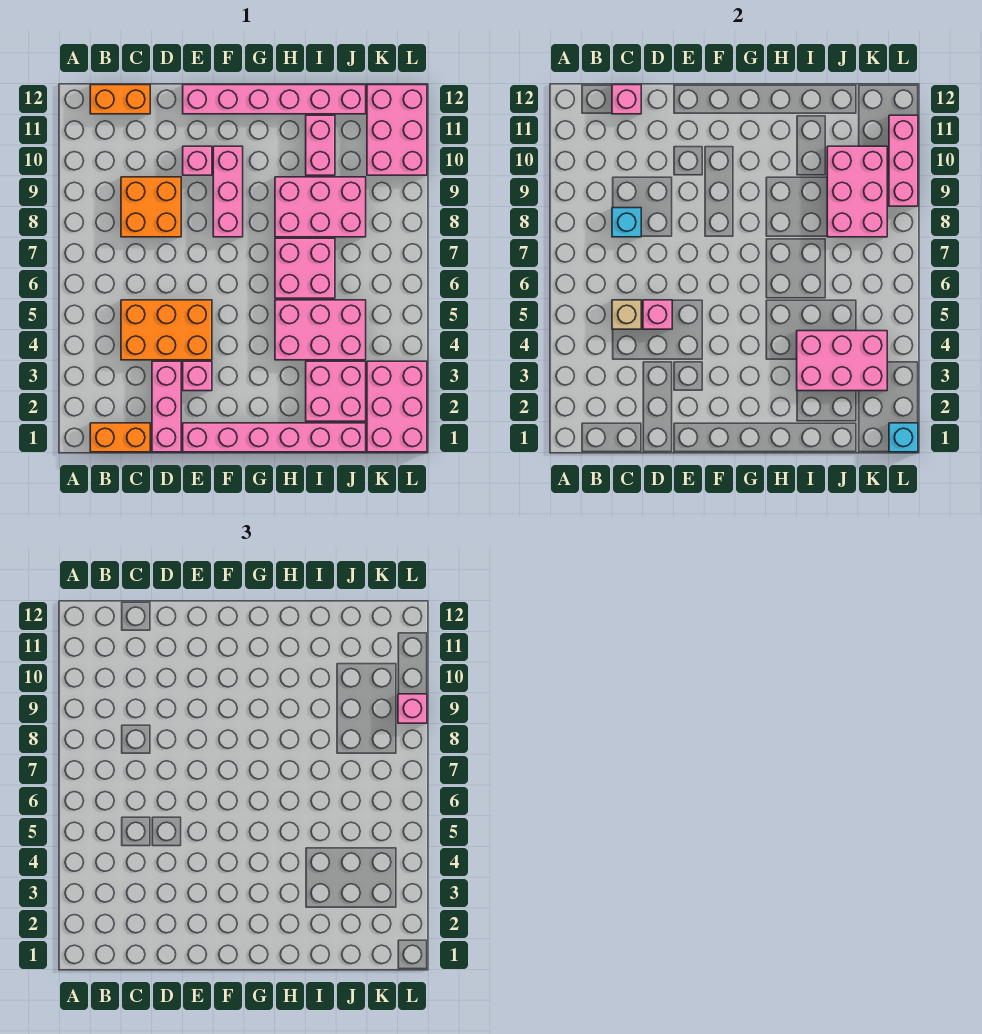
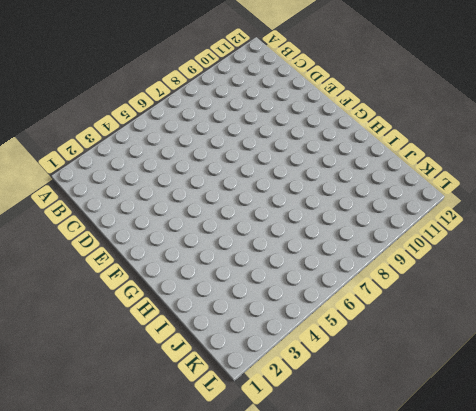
none -> orange 1x2 brick [90,423,150,452]
none -> orange 1x2 brick [90,85,150,114]
none -> orange 2x3 brick [121,300,212,360]

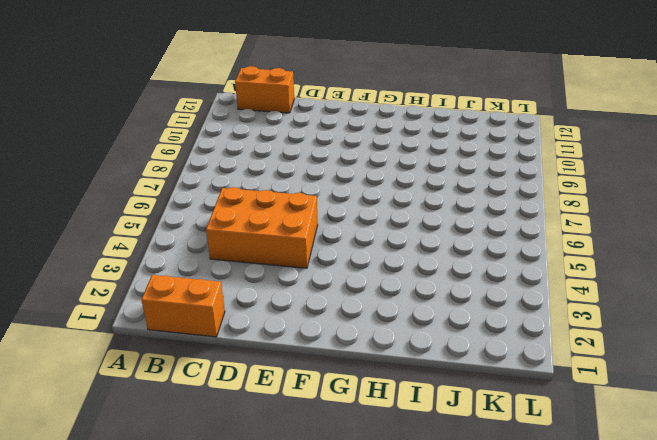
none -> orange 2x2 brick [121,177,181,237]
none -> pink 1x3 brick [152,361,181,452]
none -> pink 1x6 brick [183,423,366,452]

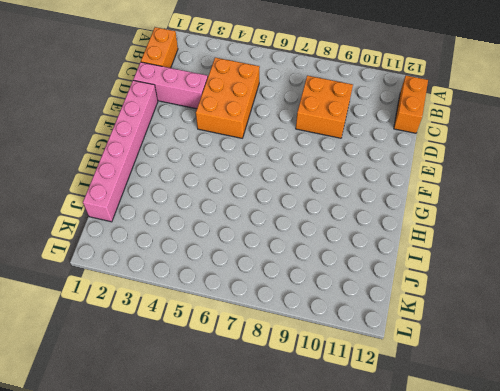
none -> pink 1x1 brick [183,361,212,391]
none -> pink 1x1 brick [183,146,212,175]
none -> pink 1x6 brick [183,85,366,114]

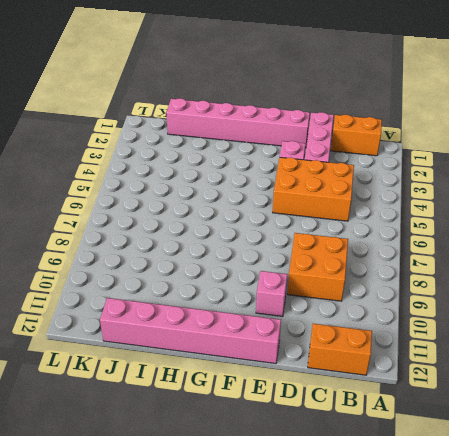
none -> pink 1x3 brick [213,146,243,237]
none -> pink 2x3 brick [275,300,366,360]
none -> pink 2x2 brick [275,238,335,298]

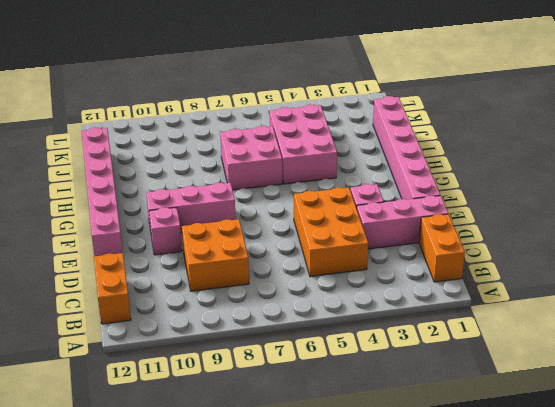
none -> pink 2x3 brick [275,177,366,237]
none -> pink 2x2 brick [306,361,366,421]
none -> pink 1x2 brick [306,115,335,175]

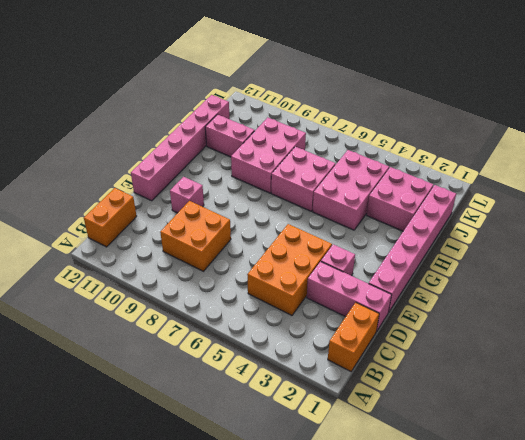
none -> pink 1x3 brick [213,146,243,237]
none -> pink 2x3 brick [367,361,427,452]
none -> pink 2x3 brick [367,85,427,175]

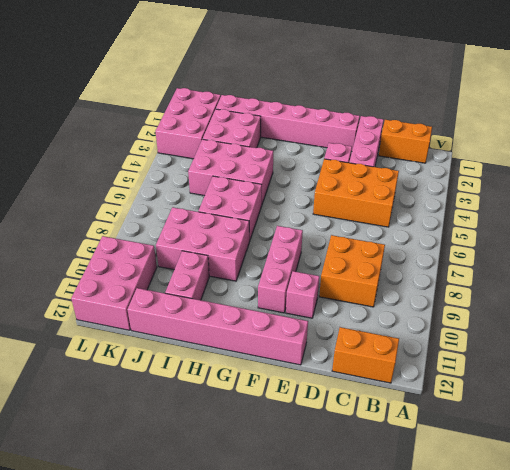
none -> tan 1x1 brick [612,300,641,329]
none -> cyan 1x1 brick [612,208,641,237]
none -> pink 1x1 brick [612,85,641,114]

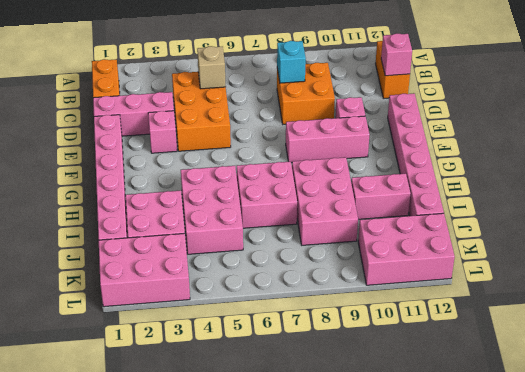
none -> pink 1x1 brick [643,300,672,329]
none -> pink 2x3 brick [797,331,887,391]
none -> pink 2x3 brick [827,146,887,237]

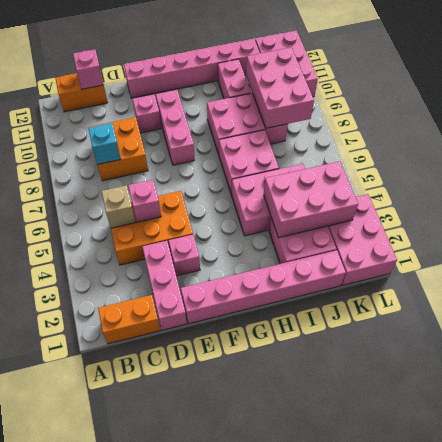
none -> cyan 1x1 brick [889,423,918,452]
none -> pink 1x3 brick [889,115,918,206]
none -> pink 1x1 brick [398,694,427,723]

